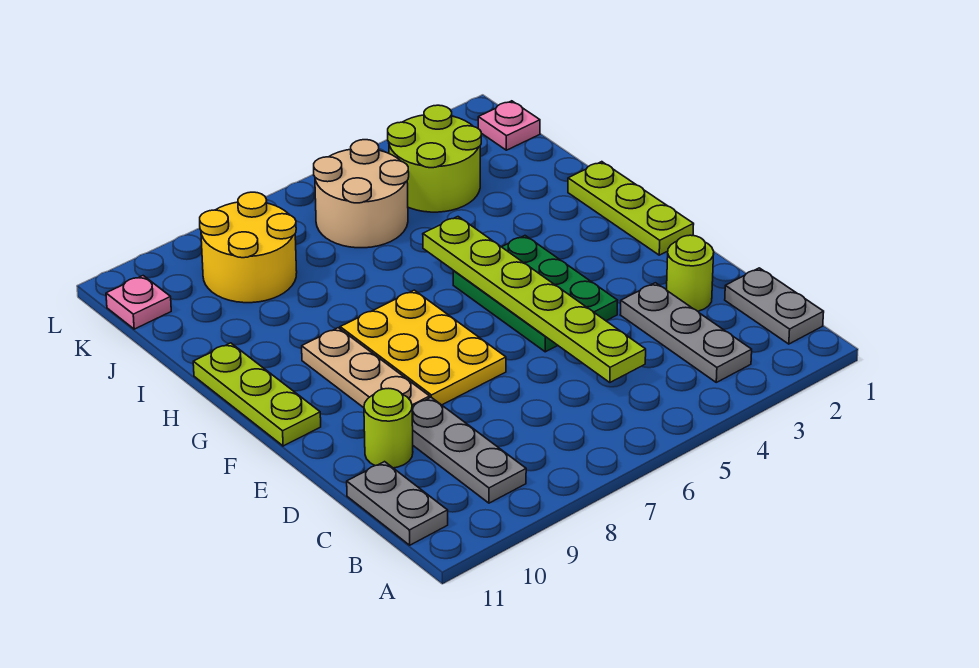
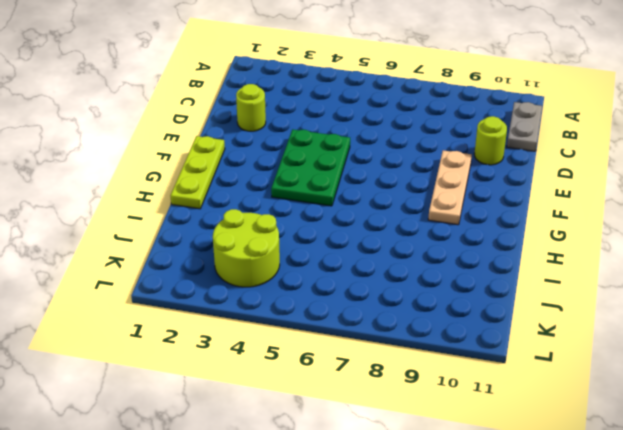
none -> grey 1x2 plate [725,268,824,344]
none -> grey 1x3 plate [620,283,752,382]
none -> grey 1x3 plate [412,397,526,503]

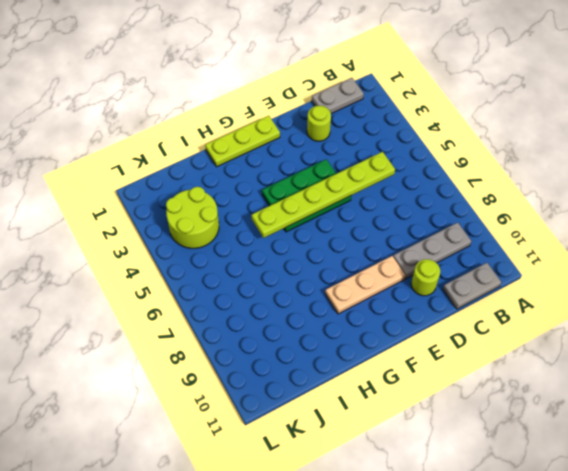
none -> grey 1x3 plate [620,283,752,382]
none -> yellow 2x3 plate [340,290,506,405]
none -> lime 1x3 plate [193,343,321,446]

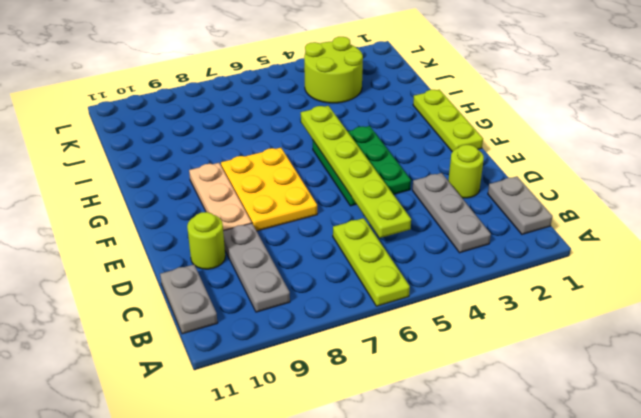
lime 1x3 plate [333,218,410,306] -> lime 1x3 plate moved to [193,343,321,446]
none -> tan 2x2 round brick [314,140,409,248]
none -> yellow 2x2 round brick [200,192,297,303]
none -> pink 1x1 plate [478,101,540,150]

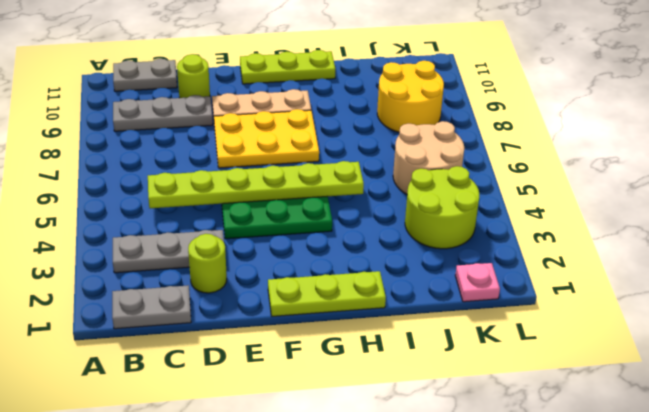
none -> pink 1x1 plate [106,276,171,329]

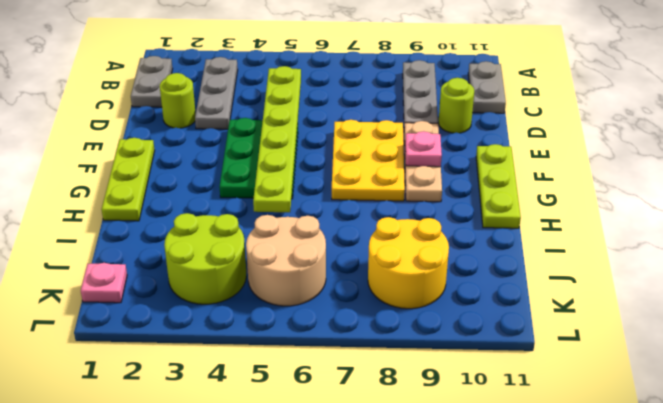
pink 1x1 plate [405,131,442,167] -> pink 1x1 plate moved to [106,276,171,329]

